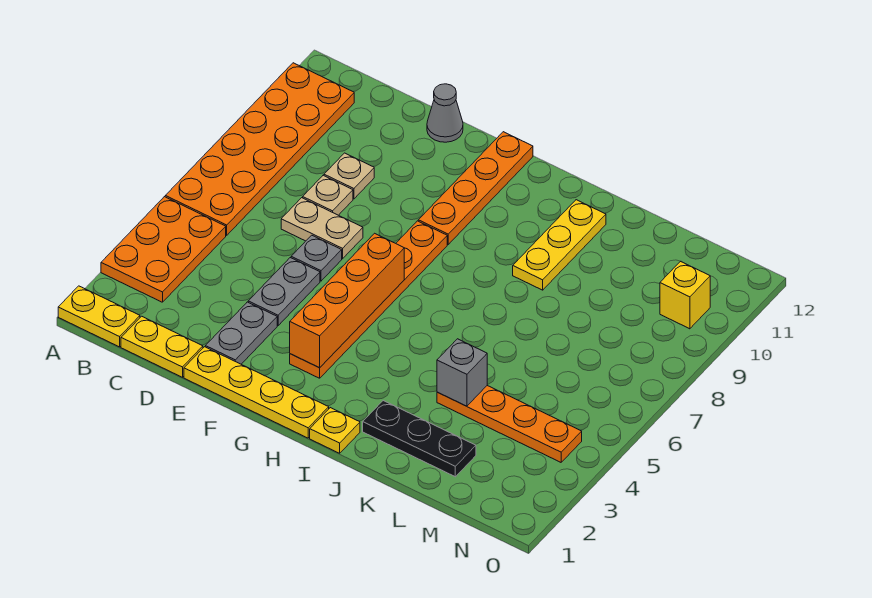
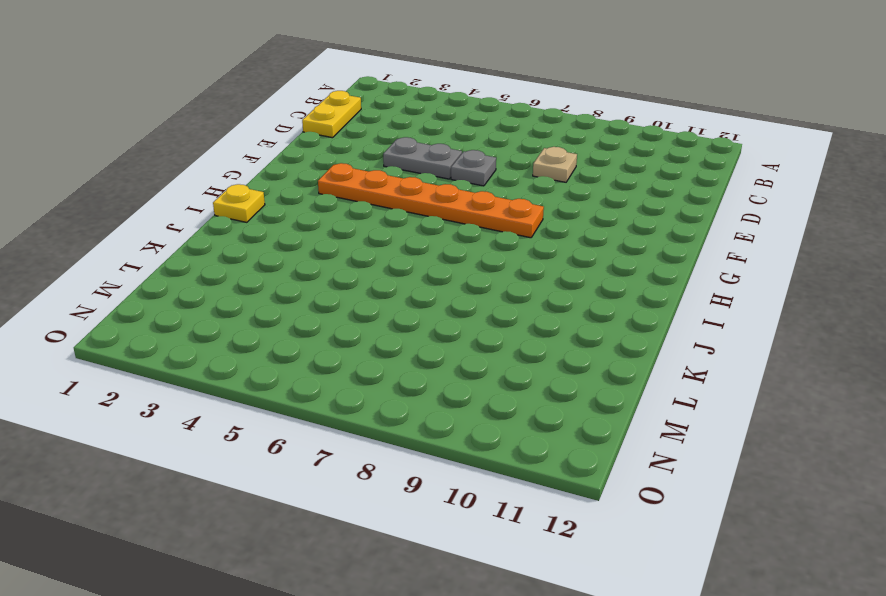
none -> yellow 1x2 plate [58,286,140,347]
none -> orange 2x3 plate [101,197,226,302]
none -> orange 2x6 plate [165,63,354,235]

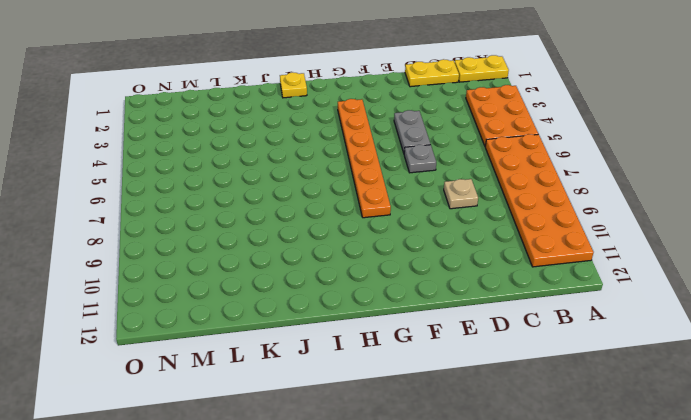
none -> tan 1x2 plate [281,198,363,259]
none -> tan 1x1 plate [324,153,374,199]
none -> yellow 1x4 plate [184,347,329,438]

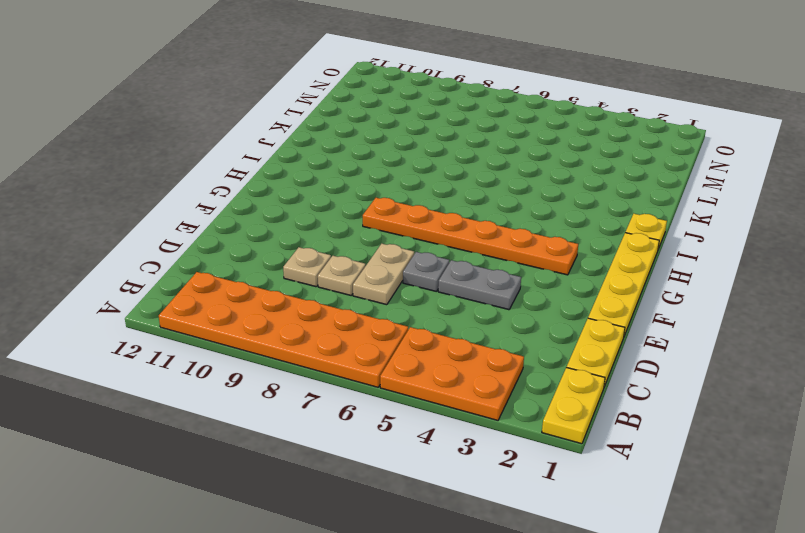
none -> grey 1x2 plate [205,302,277,364]
none -> grey 1x1 cone [427,84,463,142]
none -> orange 1x4 plate [418,132,533,244]

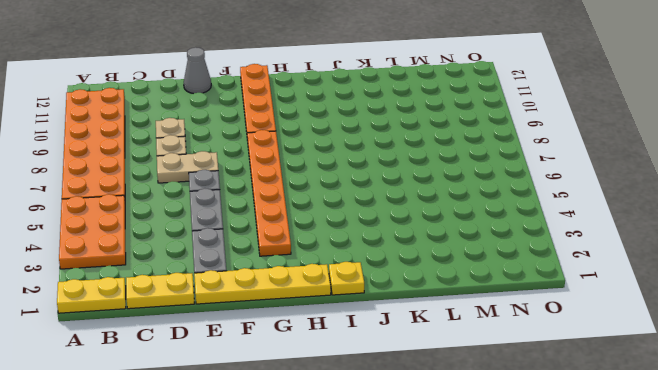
none -> black 1x3 plate [363,401,476,477]
none -> yellow 1x3 plate [513,200,606,290]
none -> orange 1x4 plate [437,386,582,462]

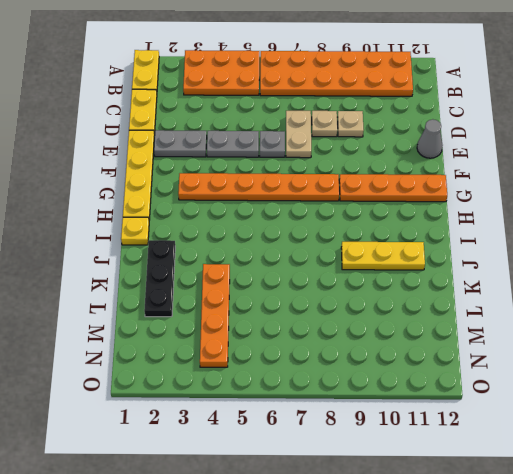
none -> yellow 1x1 brick [660,261,710,329]
none -> orange 1x4 brick [290,233,404,368]
none -> grey 1x1 brick [437,339,487,406]

